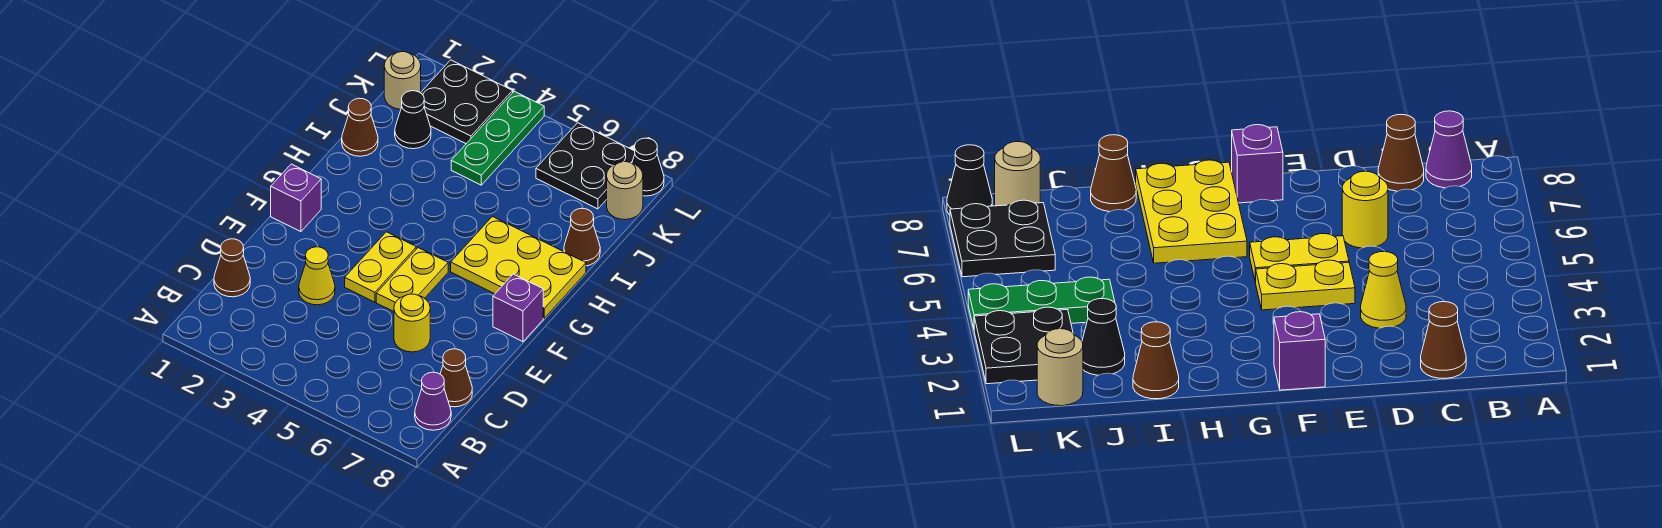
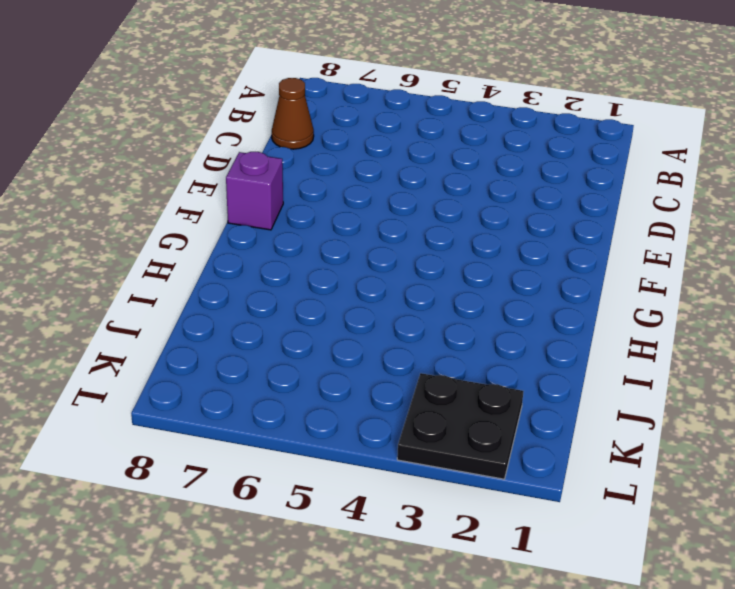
none -> purple 1x1 cone [415,372,451,430]
none -> brown 1x1 cone [214,239,250,297]
none -> yellow 1x1 cone [299,247,335,305]

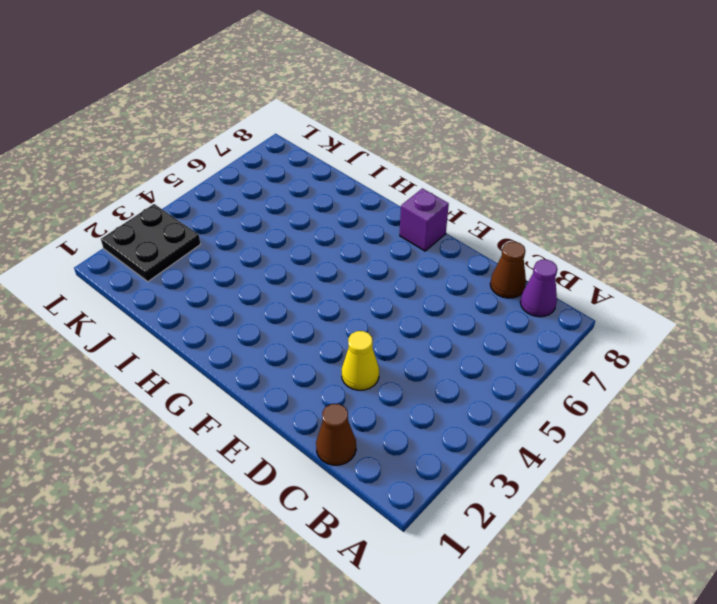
none -> yellow 1x1 round brick [394,294,430,352]
none -> yellow 1x2 plate [345,232,416,302]
none -> yellow 1x2 plate [376,248,448,312]

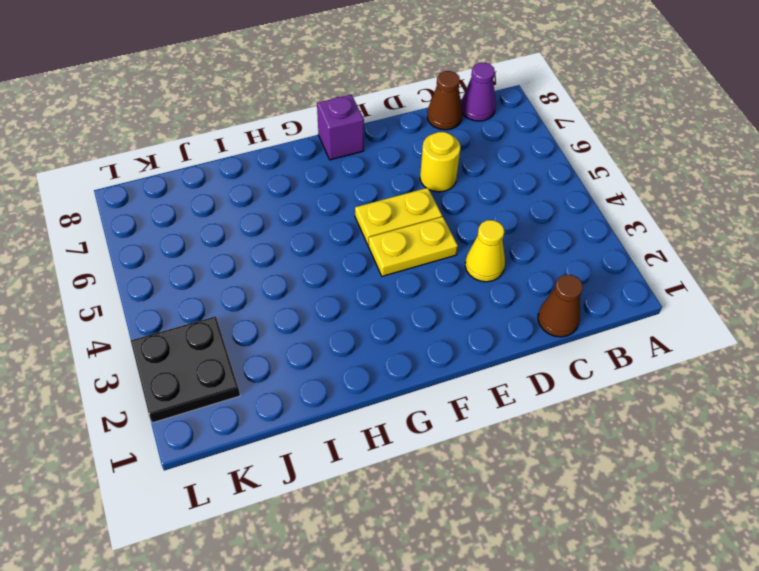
none -> purple 1x1 brick [271,164,321,232]
none -> yellow 2x3 plate [451,217,586,318]
none -> brown 1x1 cone [342,98,378,156]

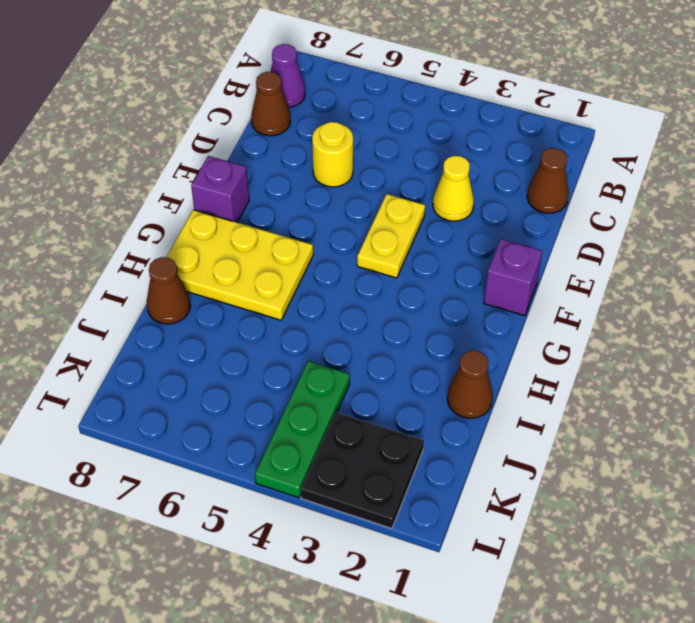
none -> yellow 1x2 plate [376,248,448,312]
none -> black 1x1 cone [395,91,431,149]
none -> tan 1x1 round brick [384,52,421,109]

